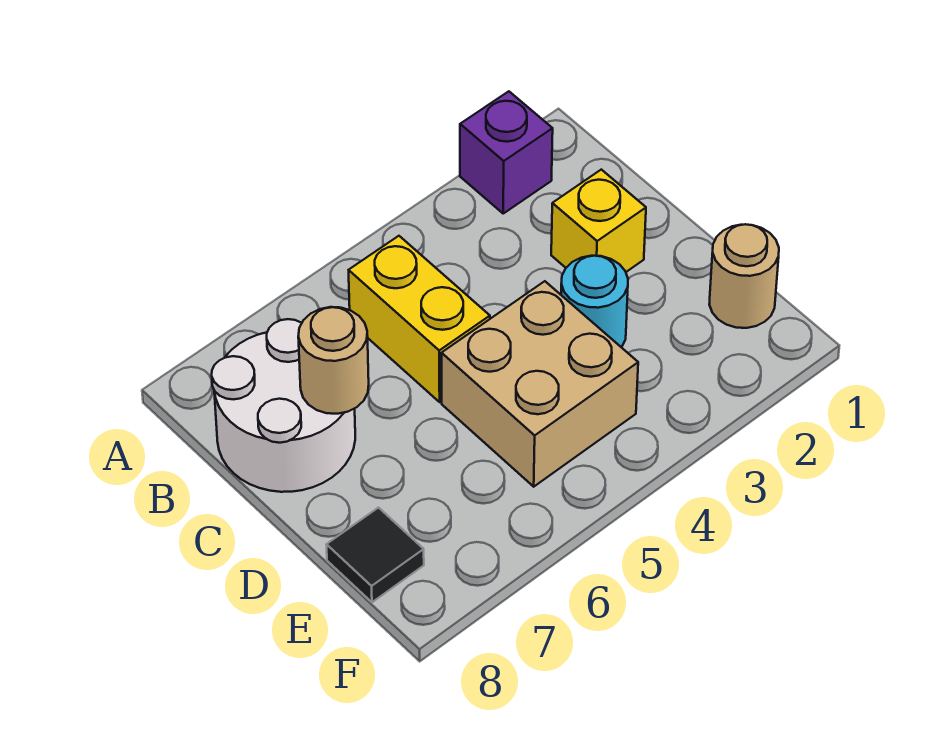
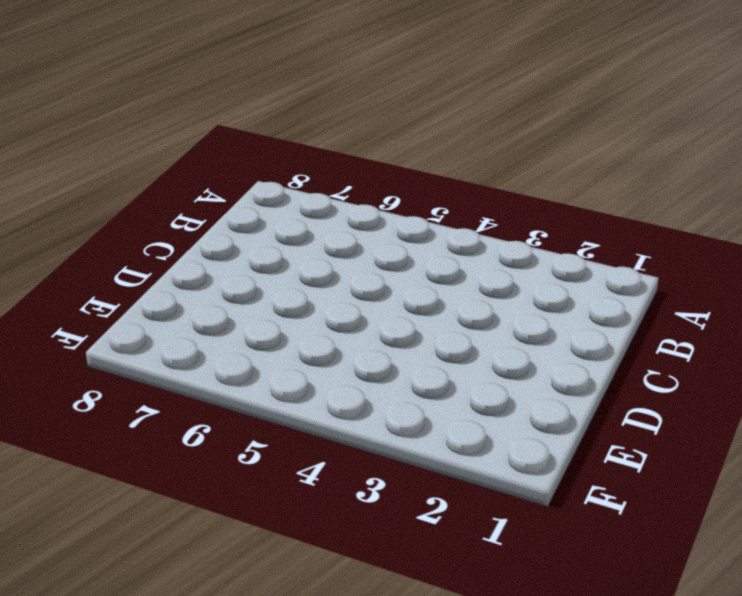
none -> purple 1x1 brick [460,91,553,213]
none -> yellow 1x2 brick [349,236,490,402]

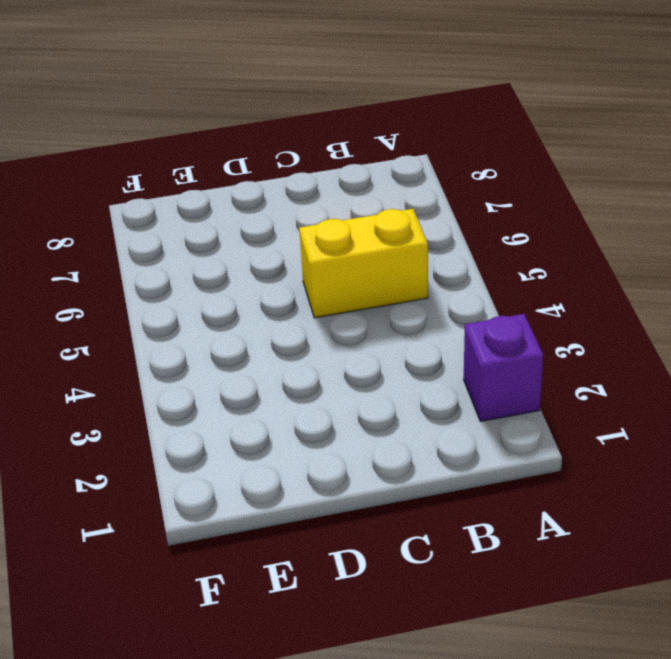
none -> white 2x2 round brick [212,319,355,492]
none -> yellow 1x1 brick [551,170,646,272]

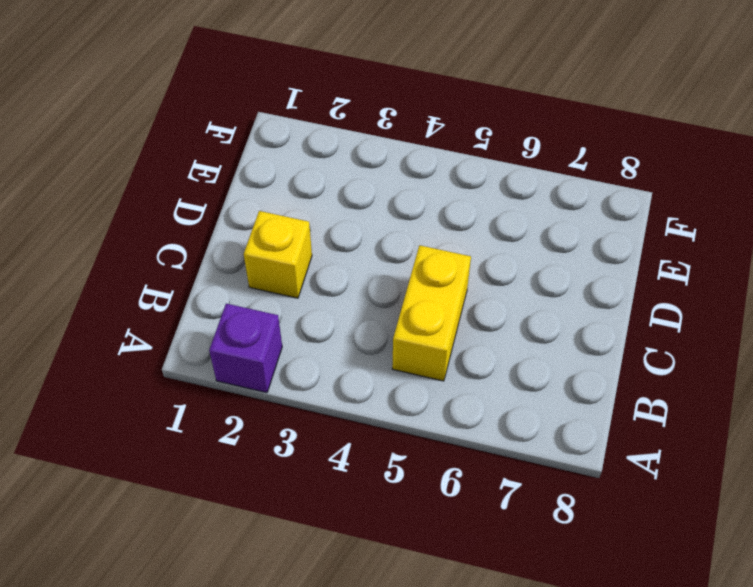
none -> white 2x2 round brick [212,319,355,492]
none -> cyan 1x1 round brick [561,256,628,347]

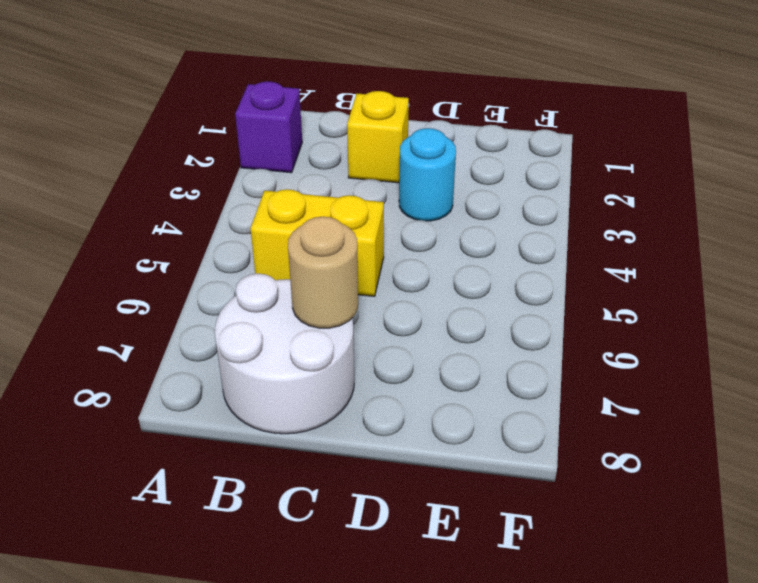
none -> tan 2x2 brick [442,281,638,487]
none -> tan 1x1 round brick [709,224,779,328]

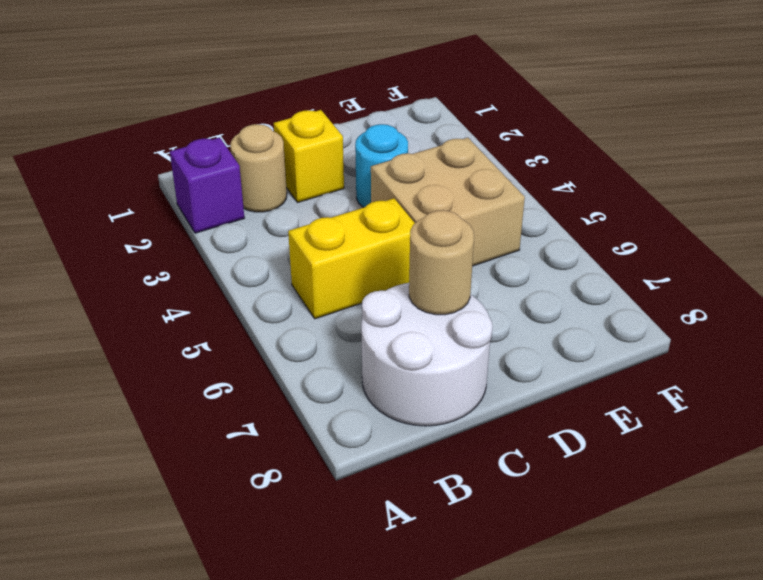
tan 1x1 round brick [230,124,287,212] -> tan 1x1 round brick moved to [709,224,779,328]
none -> black 1x1 tile [326,508,424,602]

